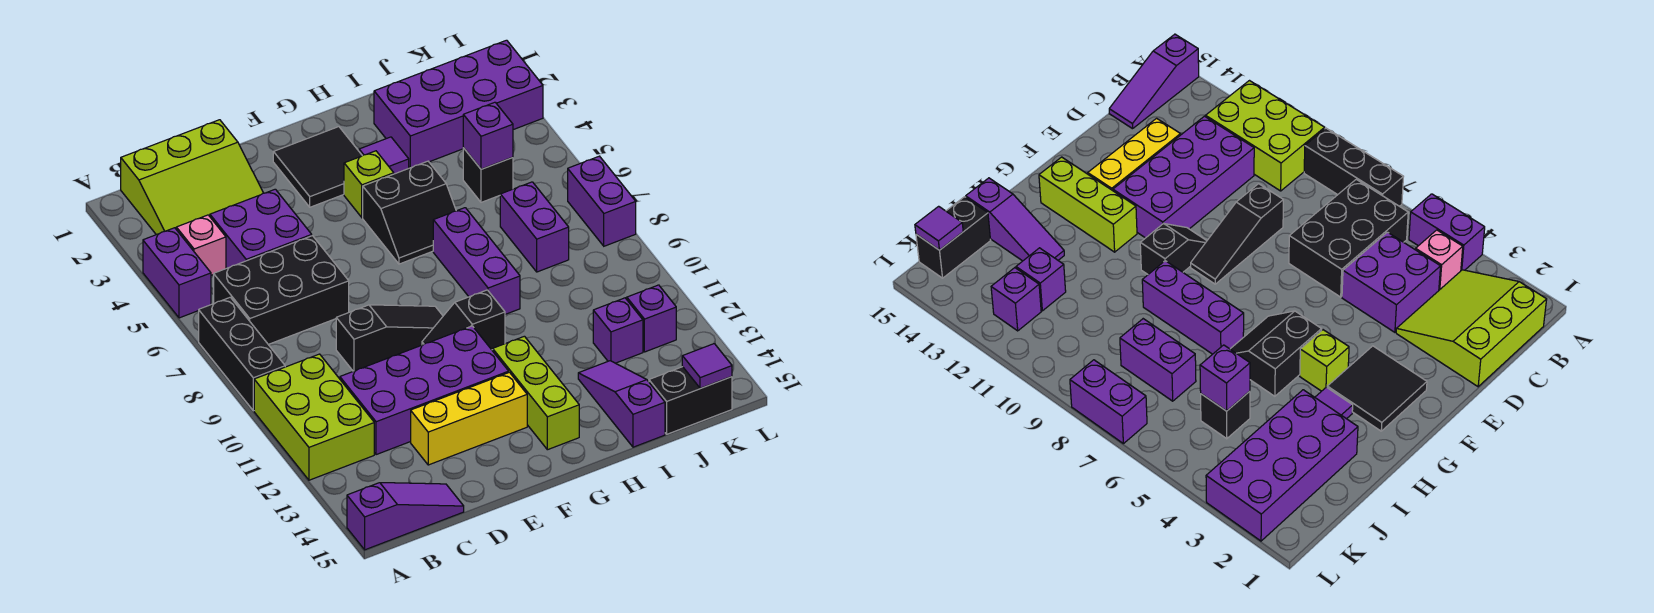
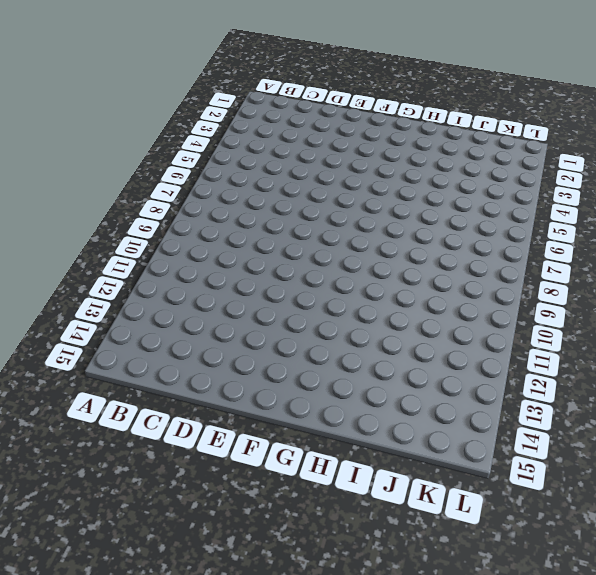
none -> purple 1x2 brick [143,228,211,318]
none -> black 1x3 brick [199,297,285,411]
none -> lime 2x3 brick [254,354,374,480]

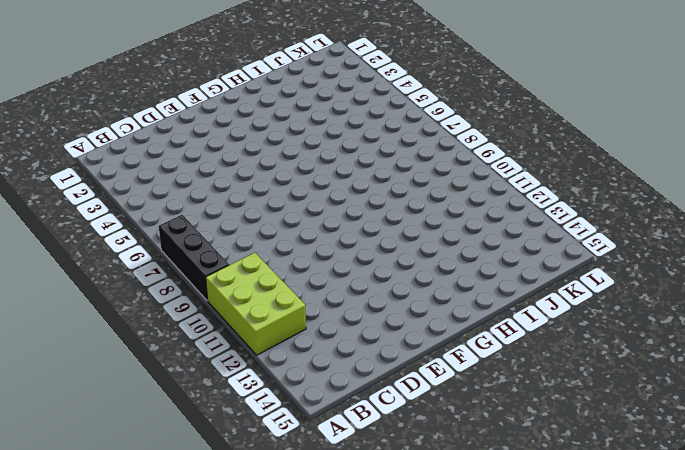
none -> purple 1x2 brick [143,228,211,318]
none -> purple 1x3 slope [347,483,464,550]
none -> lime 3x3 slope [121,120,263,235]

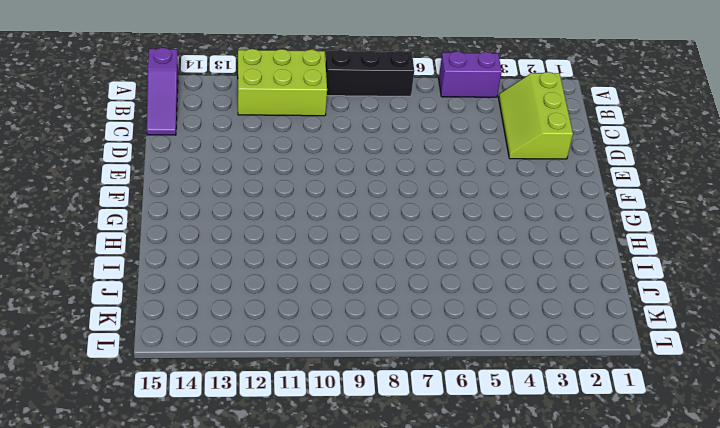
lime 2x3 slope [499,72,573,159] -> lime 3x3 slope [121,120,263,235]
none -> pink 1x1 brick [176,215,226,275]
none -> black 2x3 brick [214,236,349,344]
none -> purple 2x2 brick [210,189,312,268]

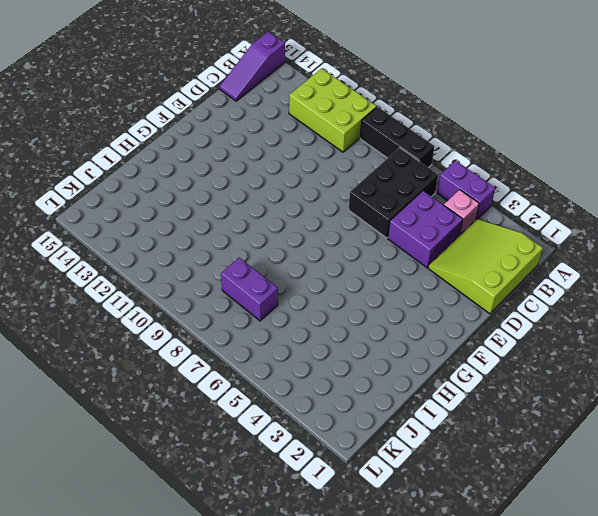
none -> purple 2x4 brick [340,326,509,455]
none -> black 1x3 slope [336,305,443,371]
none -> yellow 1x3 brick [411,372,527,465]

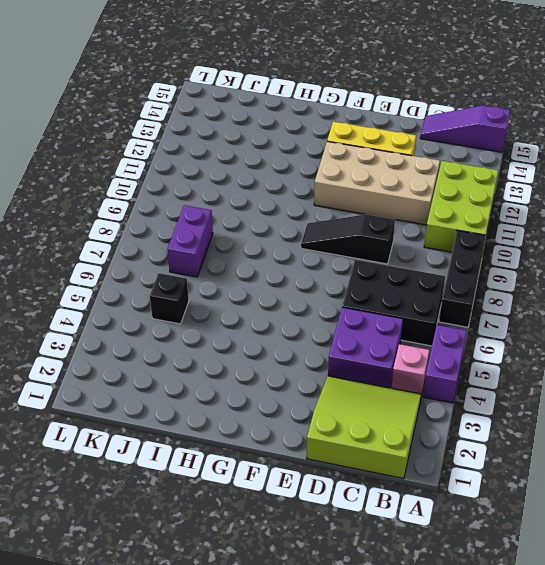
tan 2x4 brick [314,141,440,225] -> purple 2x4 brick [340,326,509,455]
none -> black 2x2 tile [273,127,362,207]
none -> black 1x2 slope [422,290,505,350]
none -> lime 1x1 brick [344,151,394,218]

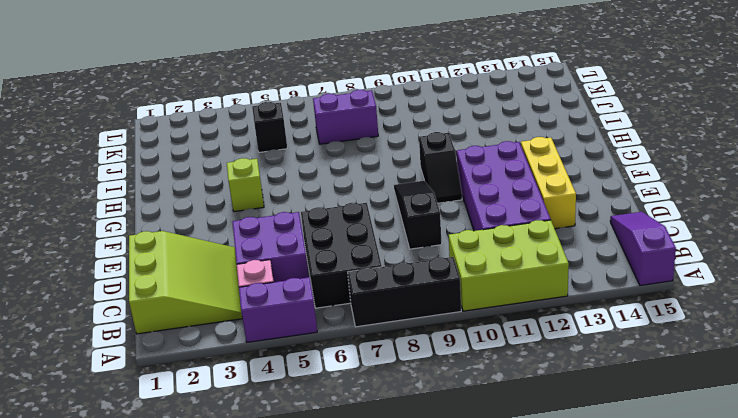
none -> black 2x2 tile [273,127,362,207]
none -> black 2x2 slope [363,161,456,264]
none -> lime 1x3 brick [493,336,579,450]

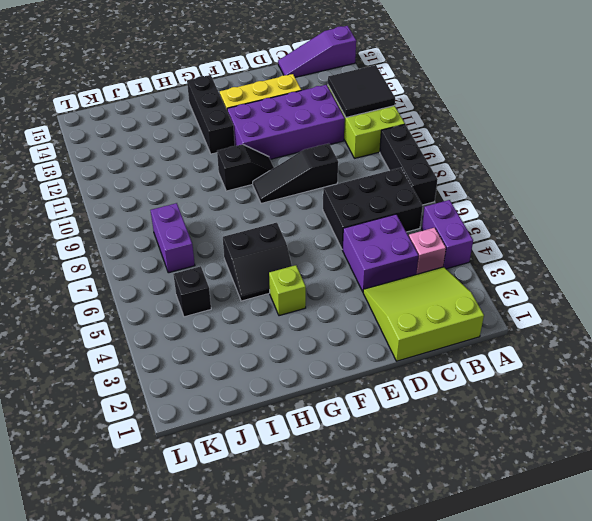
black 2x2 tile [328,65,395,117] -> black 2x2 tile moved to [273,127,362,207]
black 2x2 slope [223,223,292,301] -> black 2x2 slope turned to [363,161,456,264]
black 1x3 brick [187,75,235,154] -> lime 1x3 brick [493,336,579,450]
none -> purple 1x1 tile [359,137,409,174]
none -> purple 1x3 brick [433,208,520,314]
none -> purple 2x4 brick [374,40,543,168]

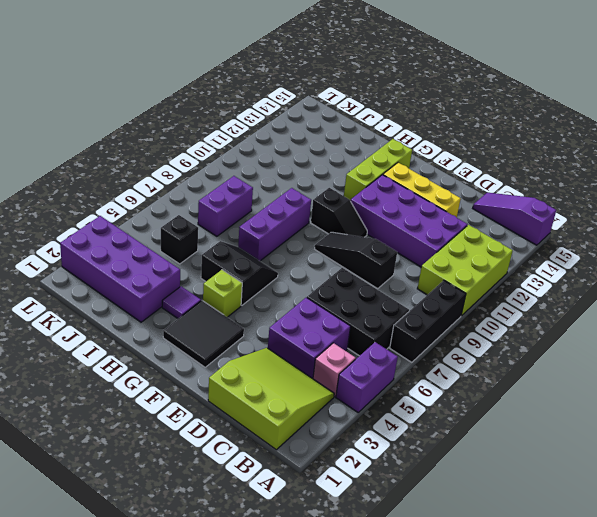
none -> purple 1x3 slope [578,361,665,447]
none -> purple 1x1 brick [593,298,643,363]
none -> black 1x2 brick [649,367,732,434]

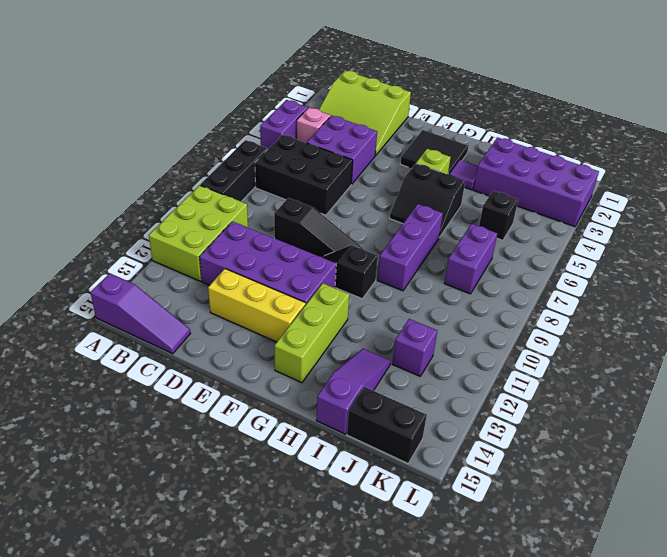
none -> purple 1x1 brick [627,285,676,352]
none -> purple 1x2 brick [568,156,636,246]
none -> purple 1x1 brick [463,102,513,169]

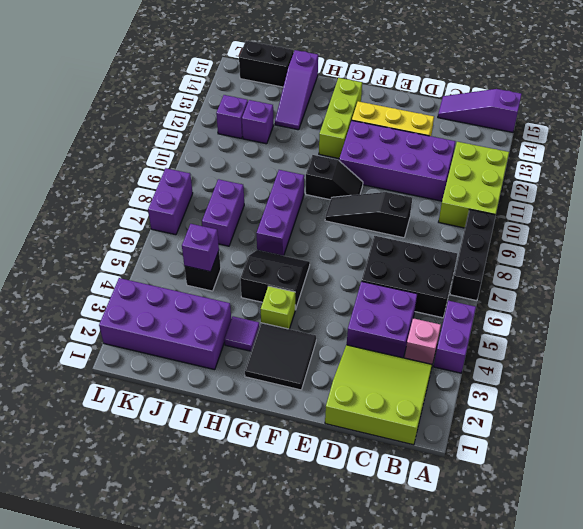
none -> purple 1x1 tile [682,344,732,388]

